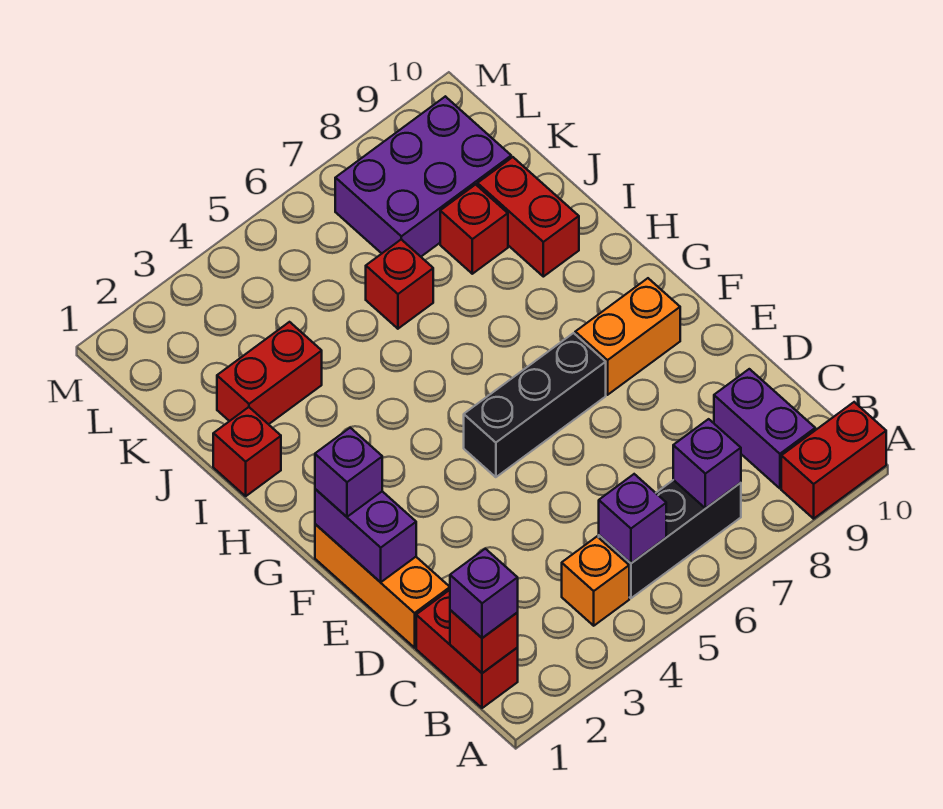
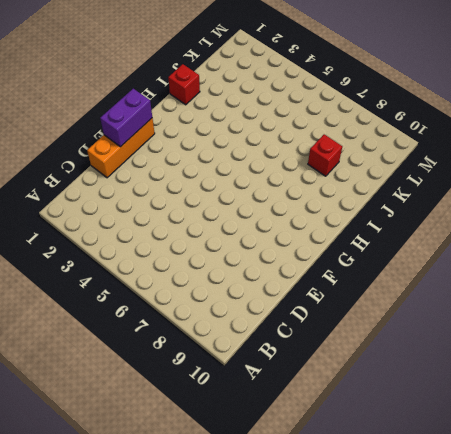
none -> red 1x2 brick [781,402,886,519]
none -> red 1x2 brick [416,590,518,708]
none -> orange 1x1 brick [562,537,629,626]

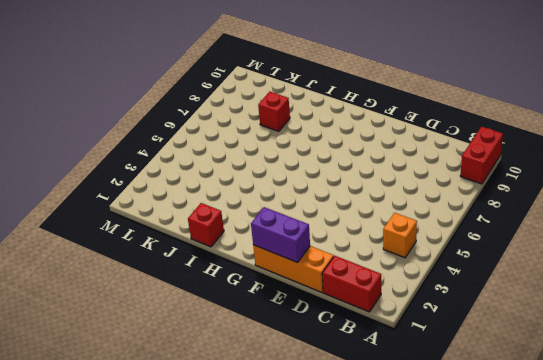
none -> black 1x3 brick [599,480,741,598]
none -> purple 1x2 brick [714,369,815,488]
none -> black 1x3 brick [464,333,606,477]

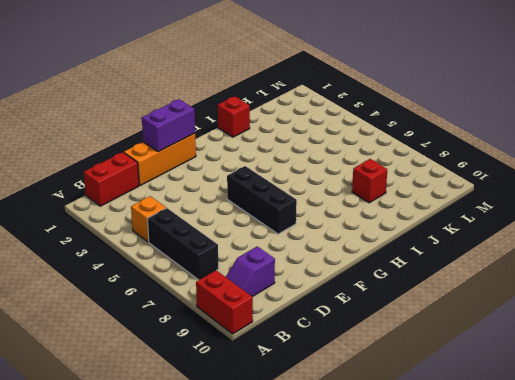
purple 1x2 slope [226,246,275,297] -> purple 1x2 brick [714,369,815,488]
none -> orange 1x2 brick [575,278,680,395]
none -> red 1x2 brick [477,157,579,277]
none -> red 1x2 brick [217,322,322,424]

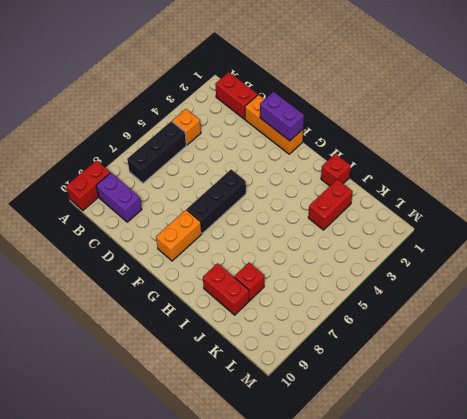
none -> red 1x1 brick [366,240,433,329]
none -> purple 2x3 brick [335,96,511,257]
none -> red 1x1 brick [450,610,518,673]

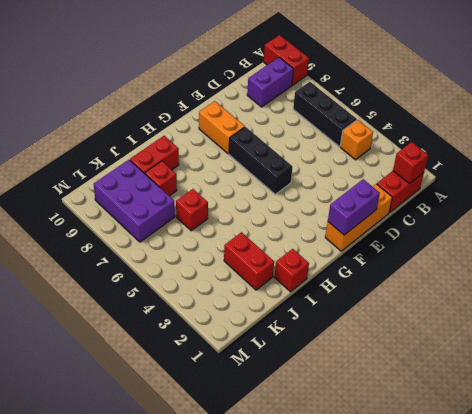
none -> purple 1x1 brick [599,474,666,563]
none -> purple 1x1 brick [673,419,741,508]
none -> purple 1x1 brick [450,549,518,638]

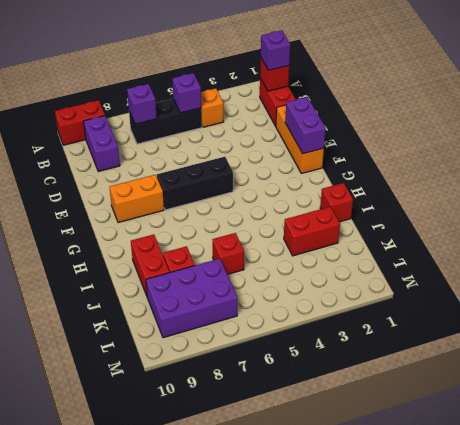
none -> purple 1x1 brick [315,428,382,517]

